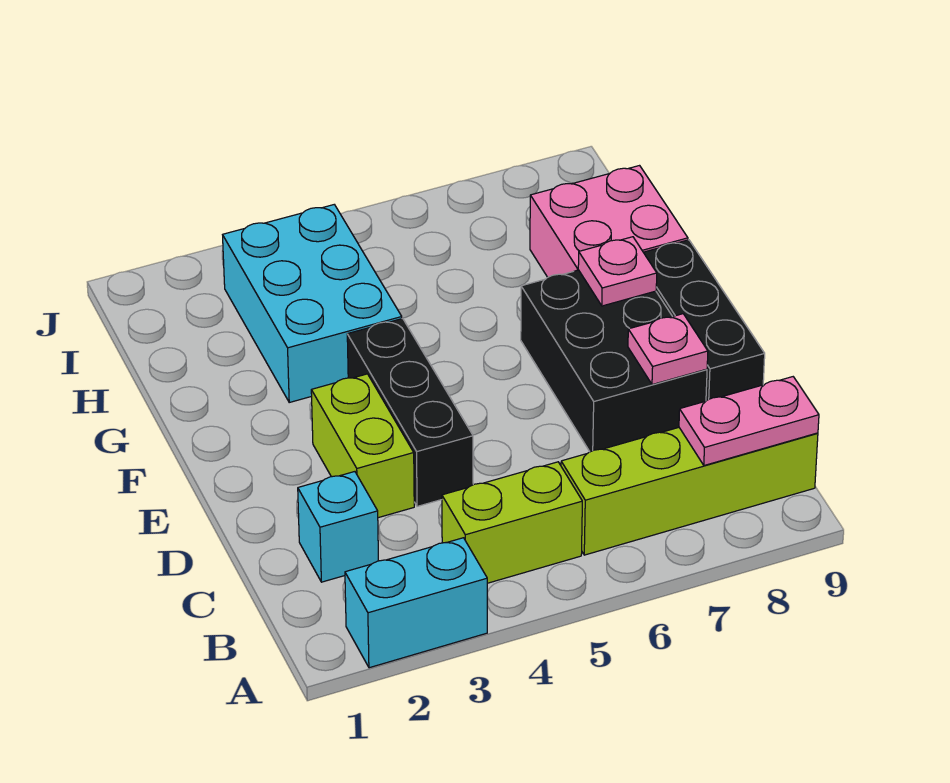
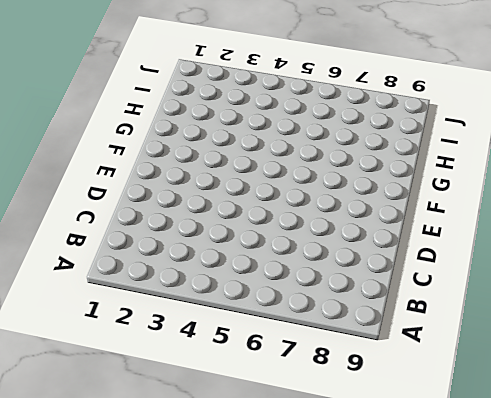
none -> cyan 1x2 brick [345,538,487,668]
none -> lime 1x2 brick [442,462,582,583]
none -> lime 1x4 brick [561,428,818,555]

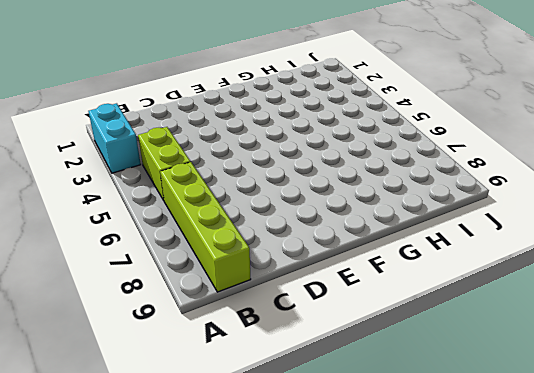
none -> cyan 1x1 brick [298,472,378,582]
none -> lime 1x2 brick [311,374,414,518]
none -> black 1x3 brick [347,318,473,506]

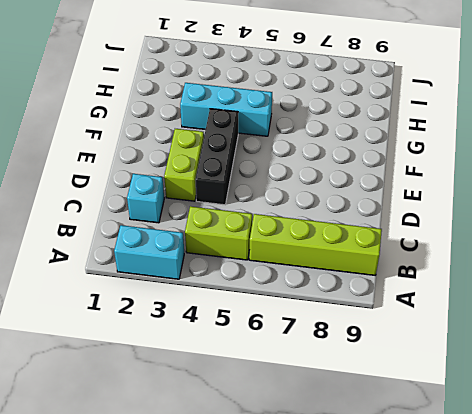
cyan 1x3 brick [180,83,272,136] -> cyan 2x3 brick [223,205,402,402]
none -> black 2x3 brick [521,270,707,452]
none -> black 1x3 brick [643,240,765,401]
none -> pink 2x2 brick [530,166,688,277]

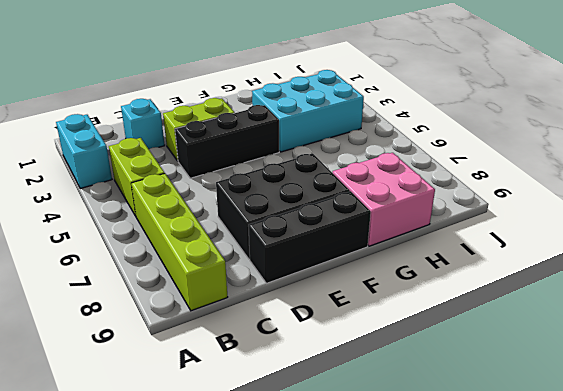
none -> pink 1x2 plate [679,377,819,465]
none -> pink 1x1 plate [628,314,708,385]
none -> pink 1x1 plate [578,237,657,306]

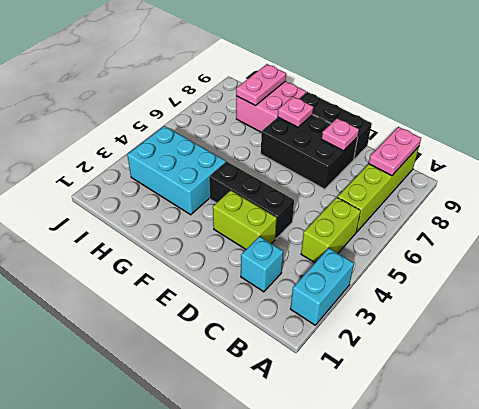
pink 1x2 plate [236,64,286,106] -> none

